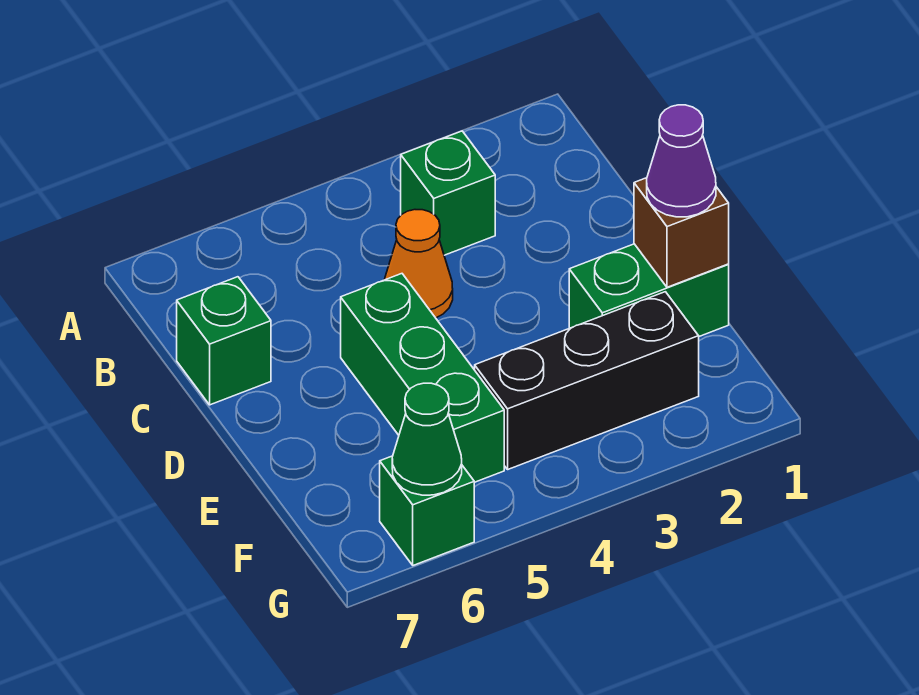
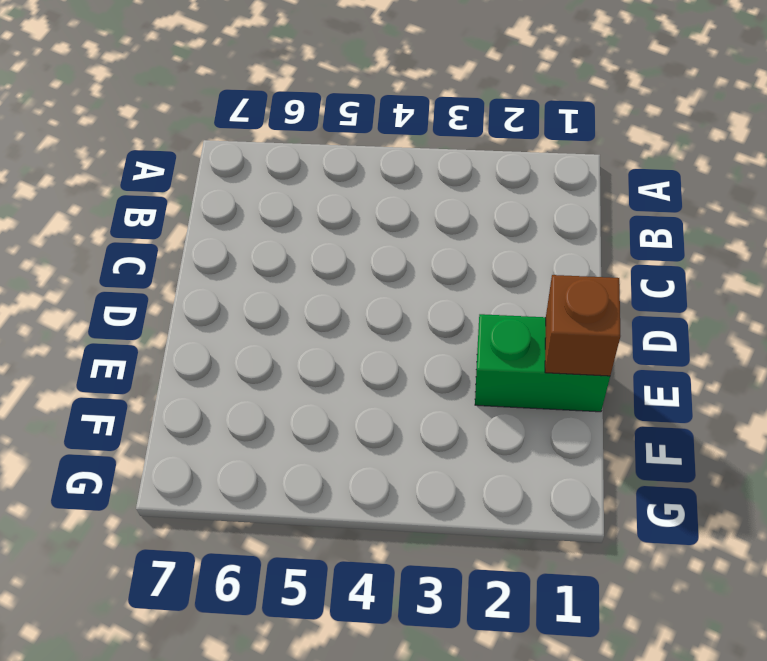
none -> green 1x1 brick [401,131,495,255]
none -> orange 1x1 cone [384,210,453,318]

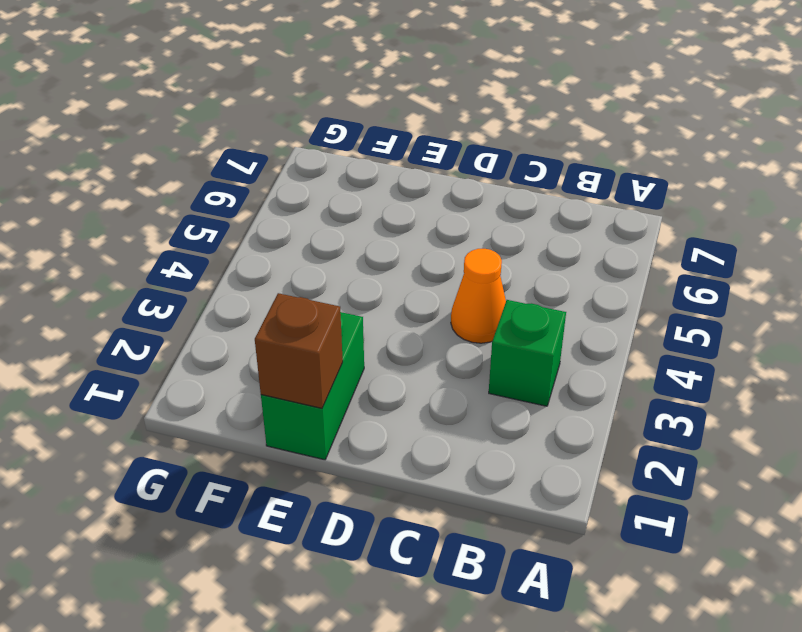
none -> green 1x1 brick [177,277,271,405]
none -> green 1x3 brick [341,274,504,482]

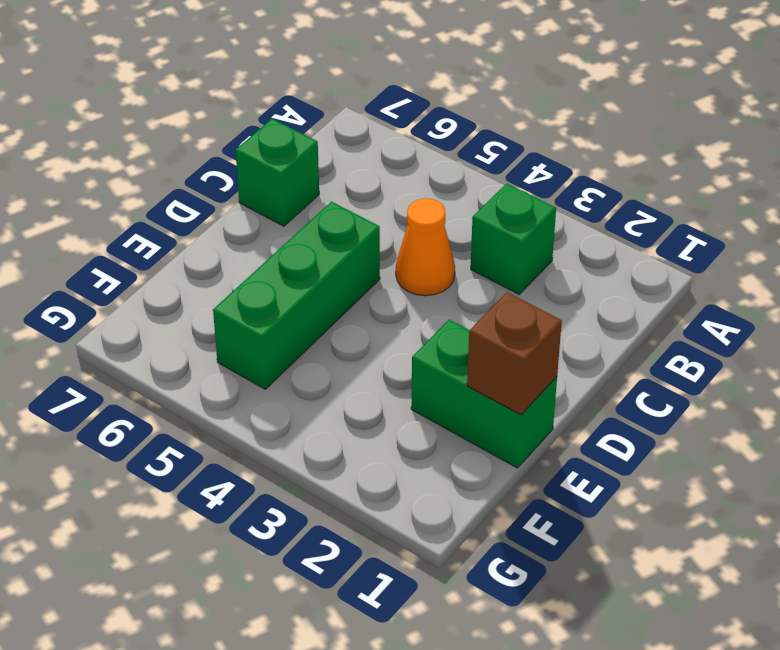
none -> black 1x3 brick [475,292,699,469]
none -> green 1x1 brick [380,456,474,565]

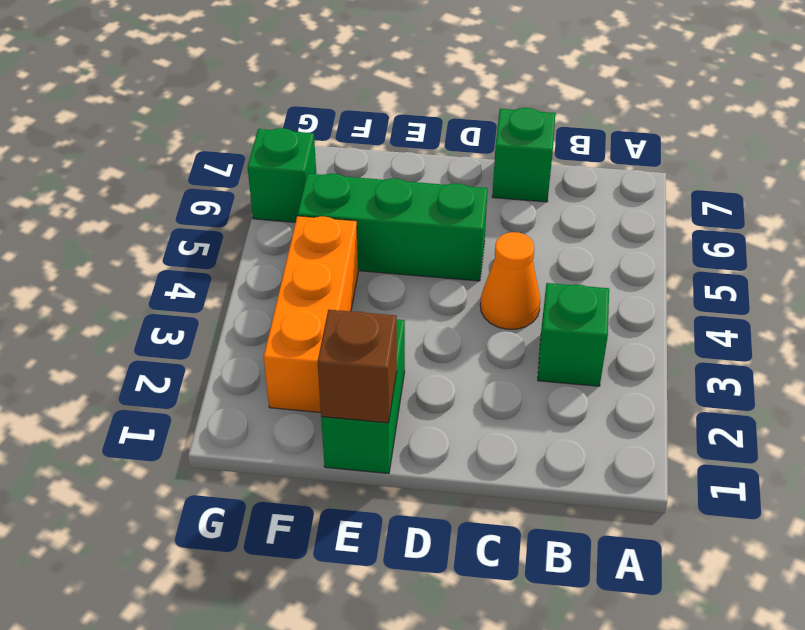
orange 1x3 brick [264,216,358,412] -> black 1x3 brick [475,292,699,469]
none -> green 1x1 cone [392,383,462,495]
none -> purple 1x1 cone [647,105,716,217]

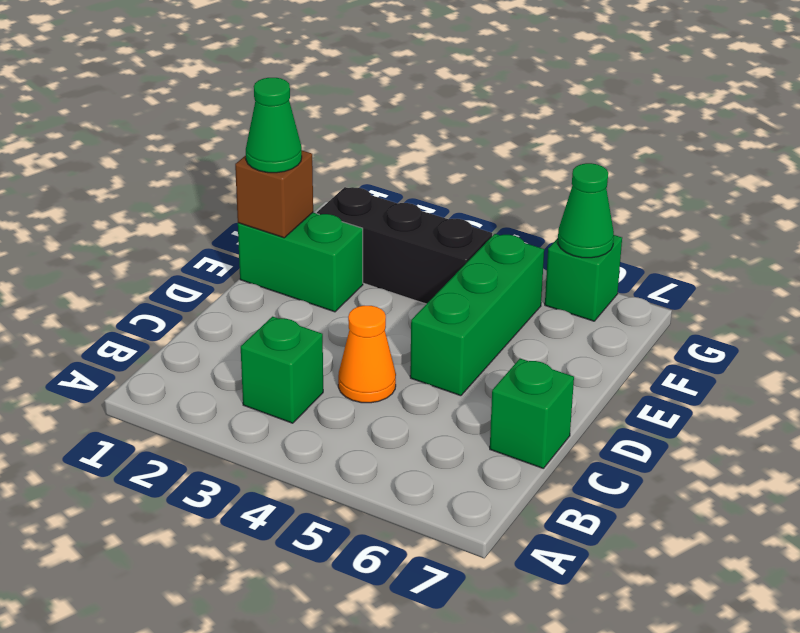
green 1x1 cone [246,78,302,173] -> purple 1x1 cone [647,105,716,217]

